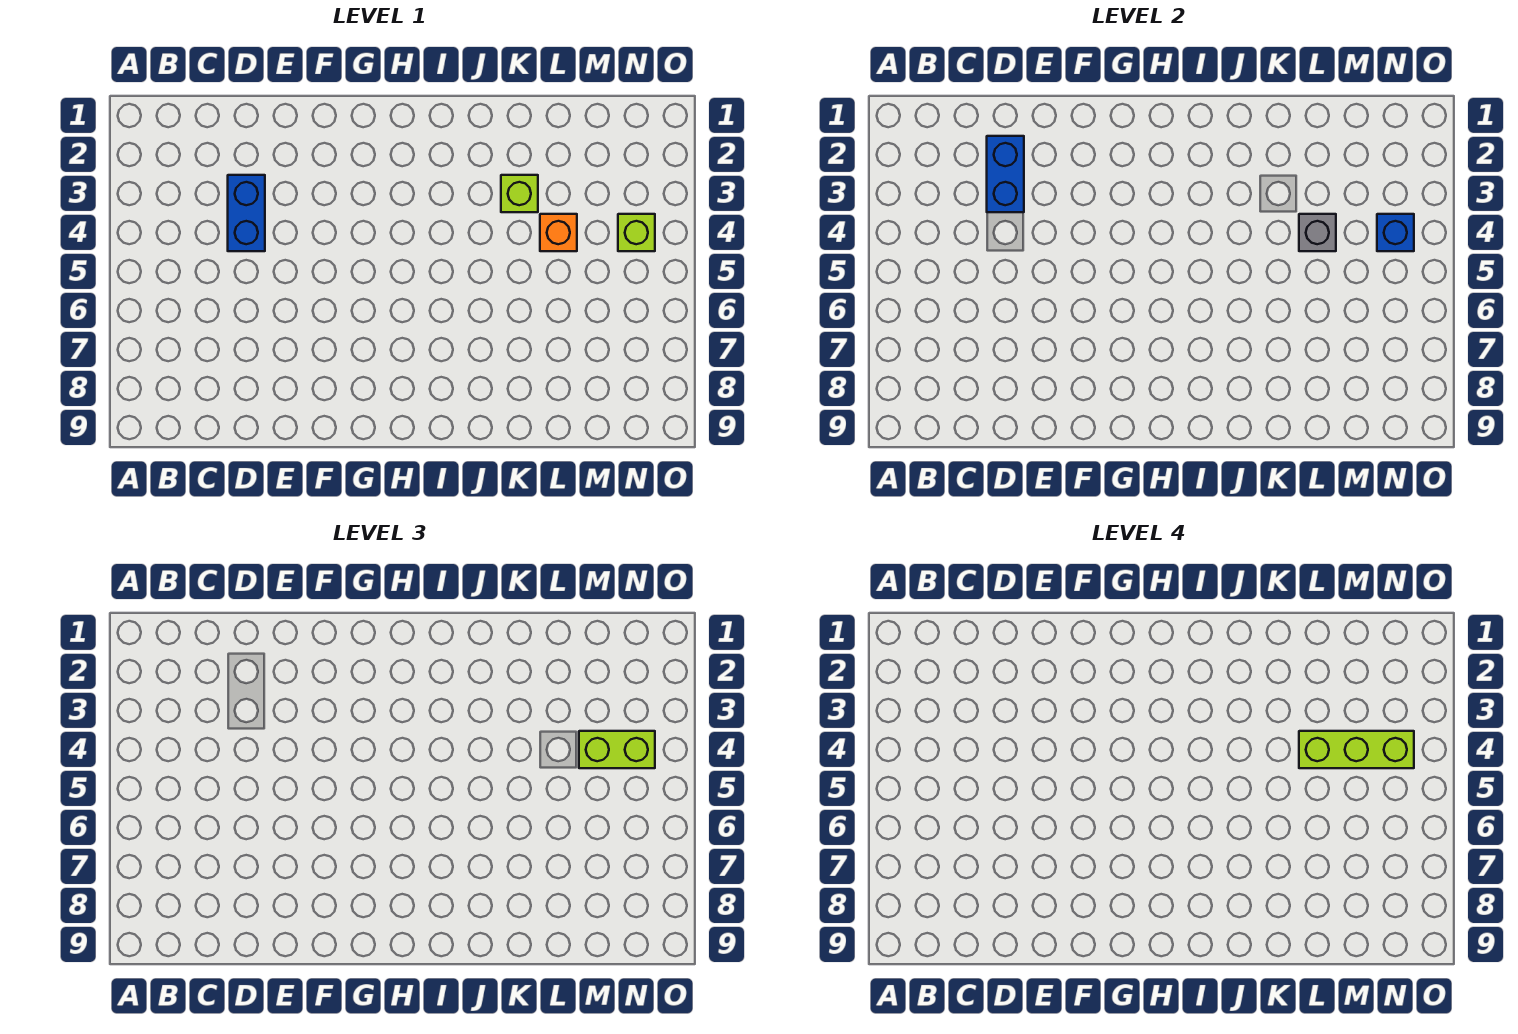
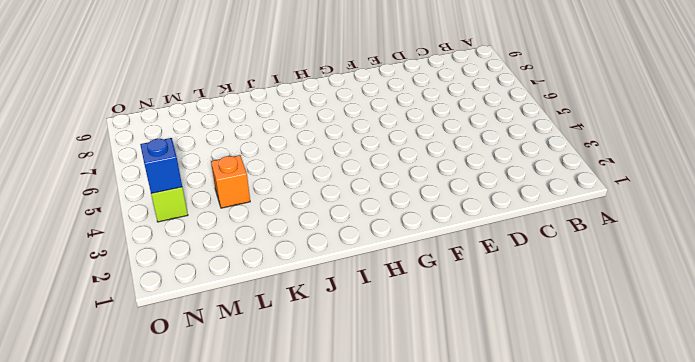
none -> blue 1x2 brick [228,175,265,251]
none -> lime 1x1 brick [501,175,538,212]

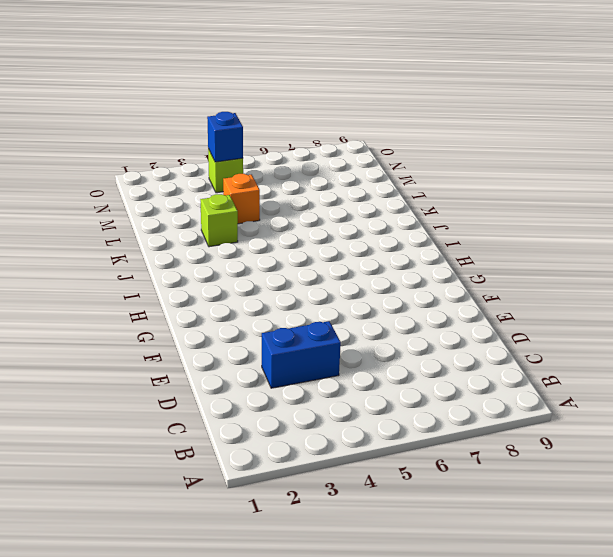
none -> blue 1x2 brick [987,136,1024,212]
none -> grey 1x1 brick [1299,214,1336,251]

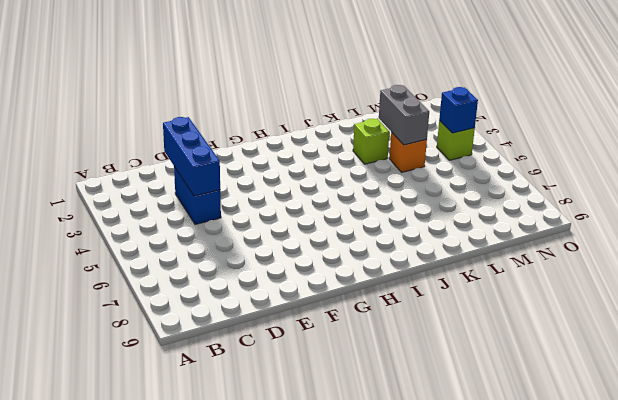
blue 1x3 brick [163,117,220,196] -> blue 1x2 brick [987,136,1024,212]
grey 1x2 brick [379,85,429,145] -> grey 1x1 brick [1299,214,1336,251]
none -> lime 1x2 brick [579,731,655,768]
none -> lime 1x3 brick [1299,731,1414,768]

